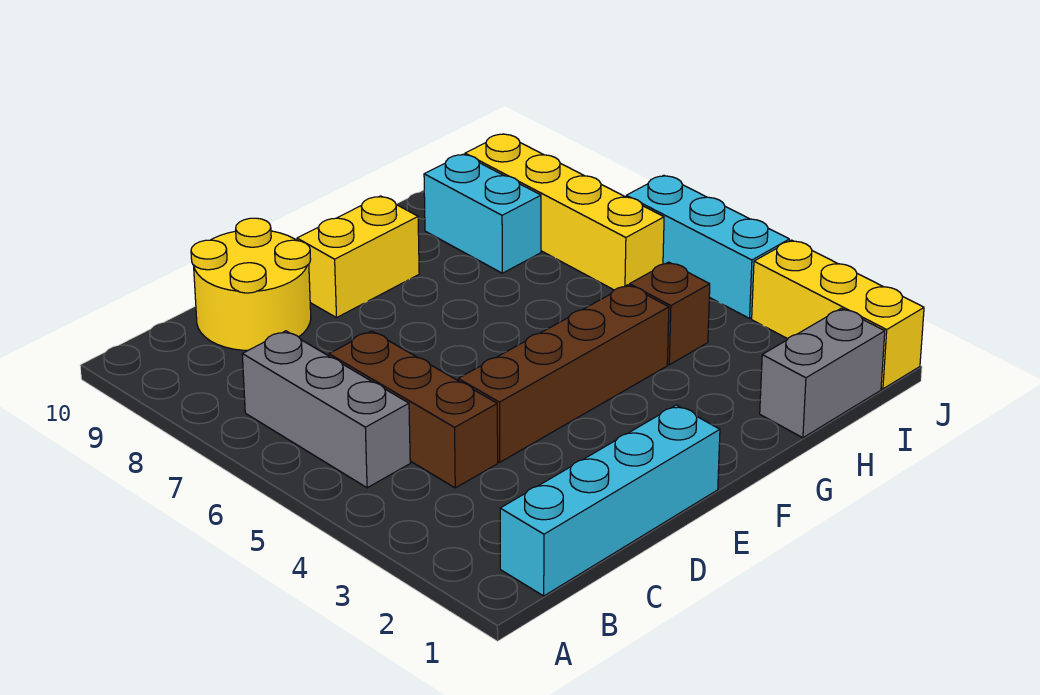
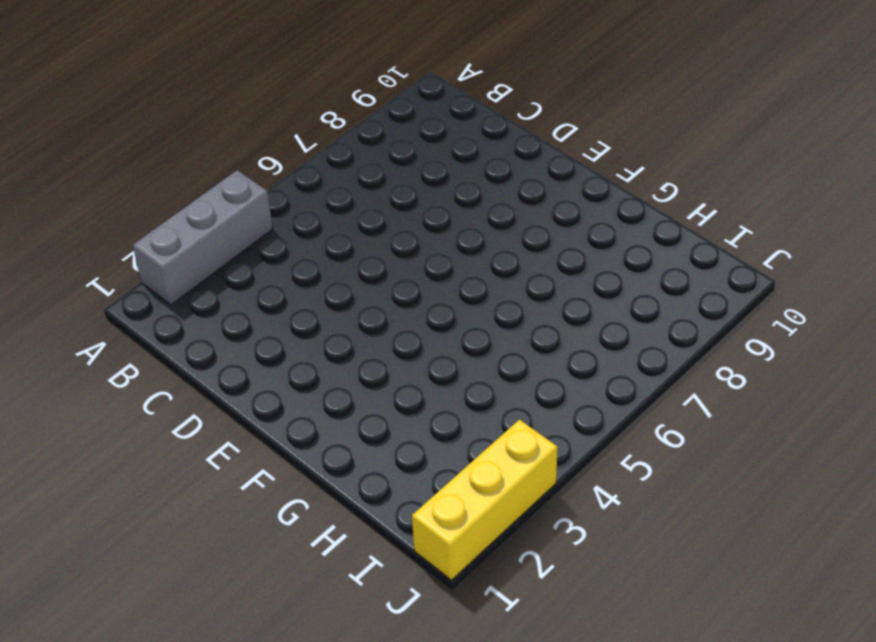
grey 1x3 brick [133,170,273,305] -> grey 1x3 brick moved to [242,331,410,488]
none -> cyan 1x4 brick [500,405,720,596]
none -> brown 1x3 brick [329,331,498,488]
none -> yellow 2x2 round brick [191,218,311,350]

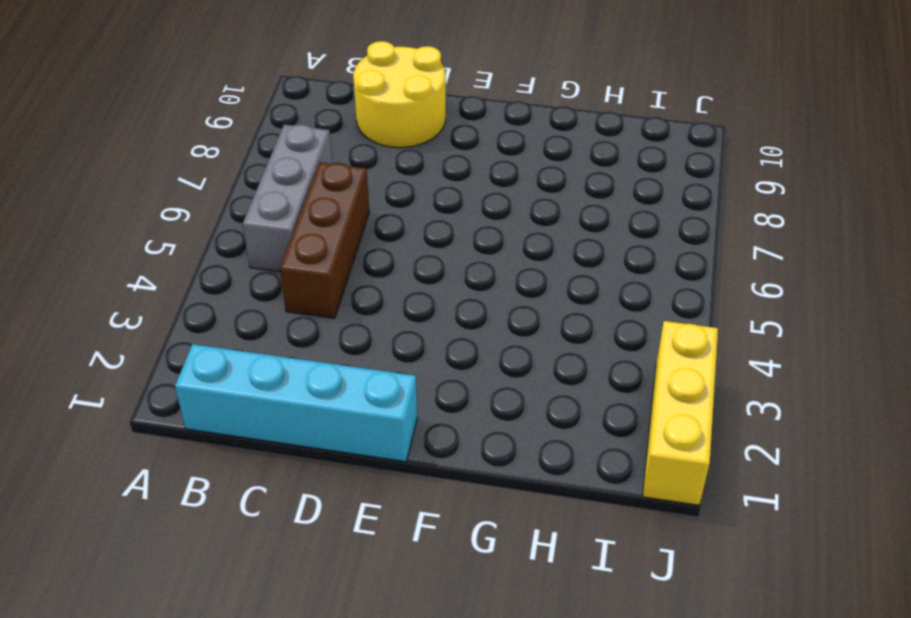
none -> brown 1x4 brick [458,285,669,462]
none -> yellow 1x2 brick [297,196,419,318]
none -> grey 1x2 brick [760,308,885,438]

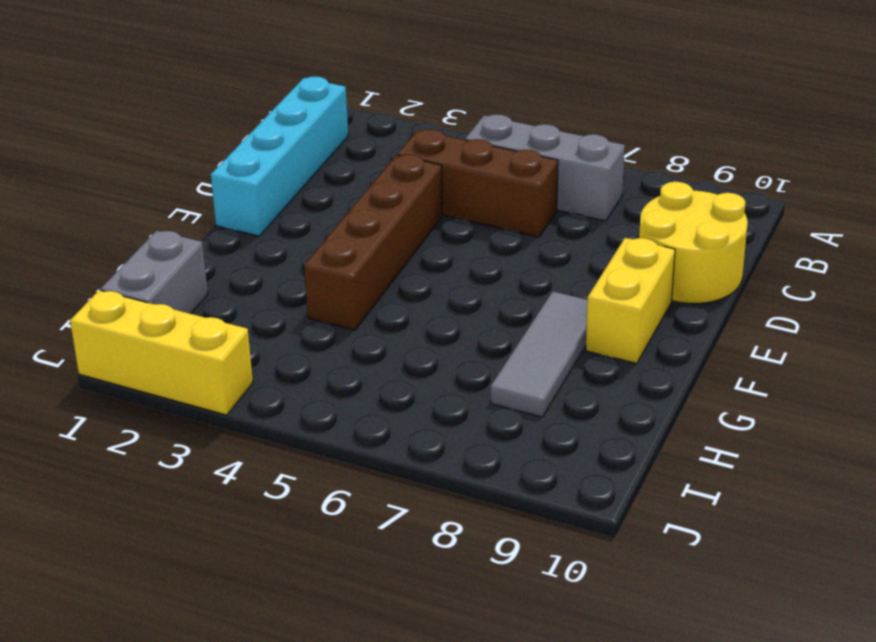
grey 1x3 tile [491,292,588,417] -> cyan 1x2 brick [424,155,541,273]
none -> brown 1x1 brick [630,262,710,365]
none -> yellow 1x4 brick [465,134,664,290]
none -> cyan 1x3 brick [626,175,789,318]

